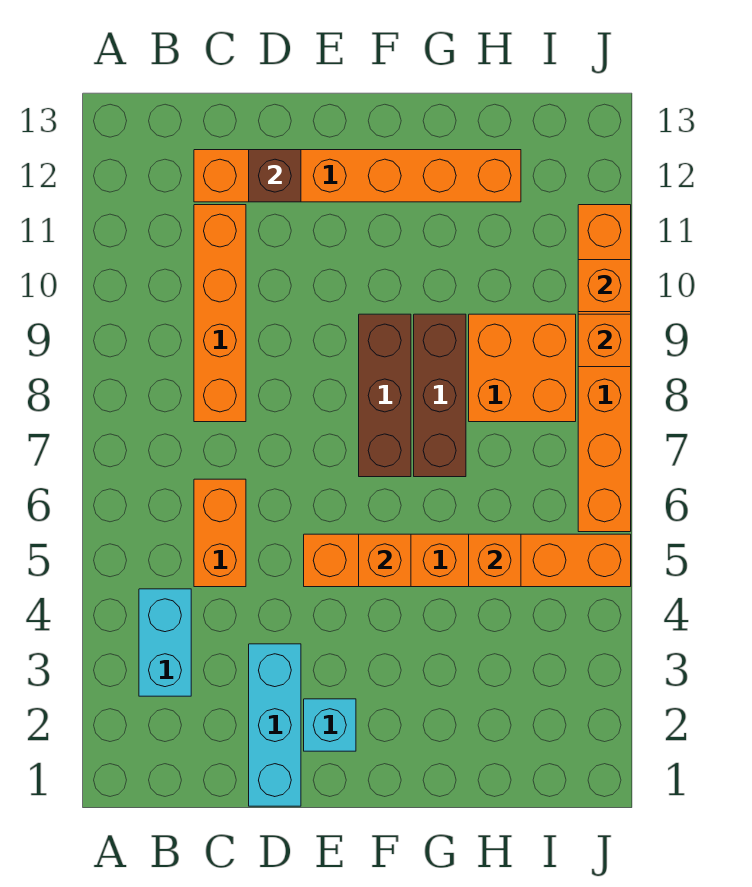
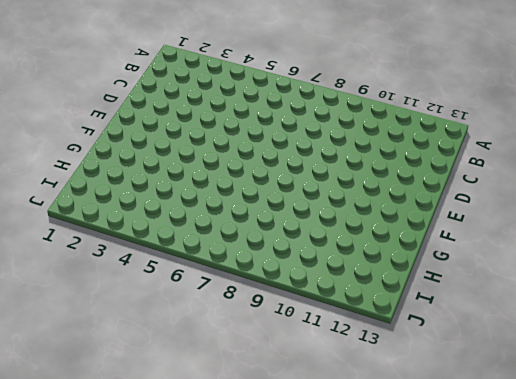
none -> cyan 1x2 brick [139,589,191,696]
none -> orange 1x2 brick [194,479,246,587]
none -> orange 1x4 brick [194,205,246,422]

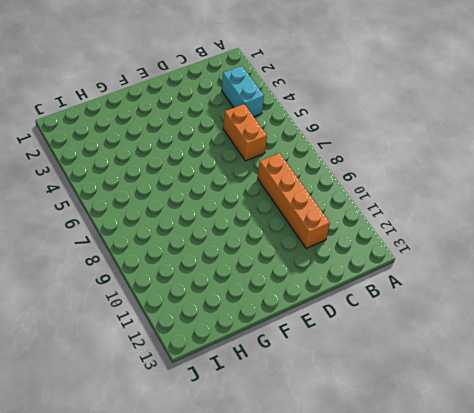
none -> orange 1x6 brick [194,150,521,202]
none -> cyan 1x3 brick [249,644,301,806]
none -> cyan 1x1 brick [304,699,356,751]

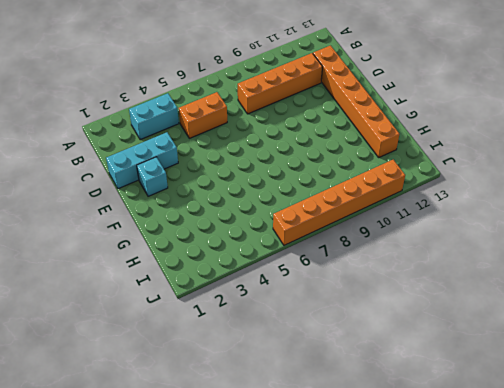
none -> orange 1x6 brick [304,534,631,587]
none -> brown 1x3 brick [359,314,411,477]
none -> brown 1x3 brick [414,314,466,477]

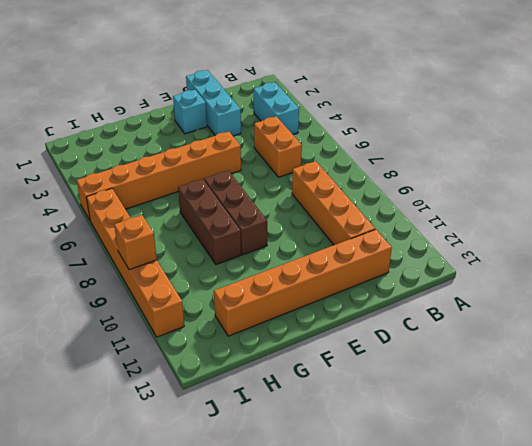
none -> orange 2x2 brick [469,314,576,422]
none -> brown 1x1 brick [249,150,301,202]
none -> orange 1x1 brick [359,534,411,587]

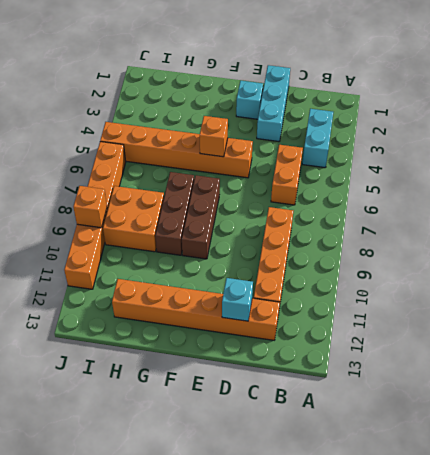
cyan 1x1 brick [222,278,253,321] -> brown 1x1 brick [249,150,301,202]
none -> orange 1x1 brick [469,534,521,587]
none -> orange 1x1 brick [578,260,631,312]

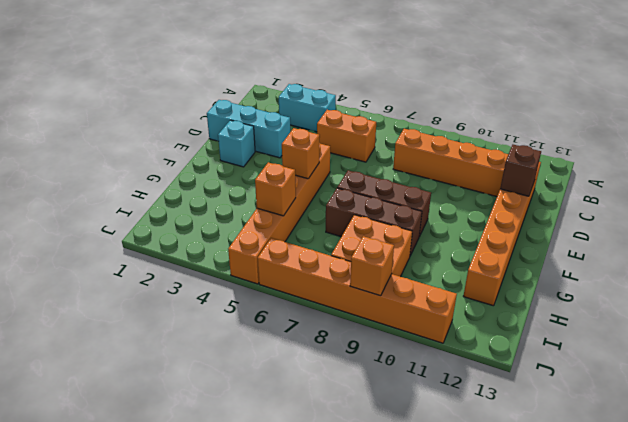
none -> orange 1x1 brick [578,260,631,312]

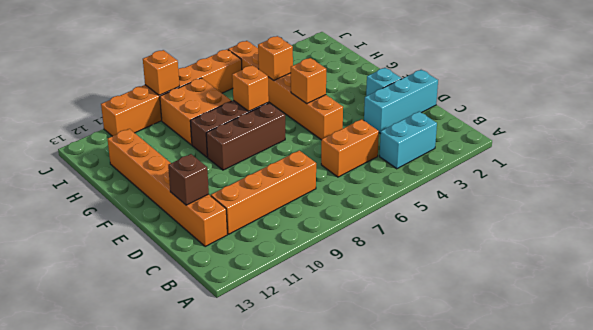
orange 1x1 brick [232,65,269,111] -> orange 1x1 brick moved to [578,260,631,312]

